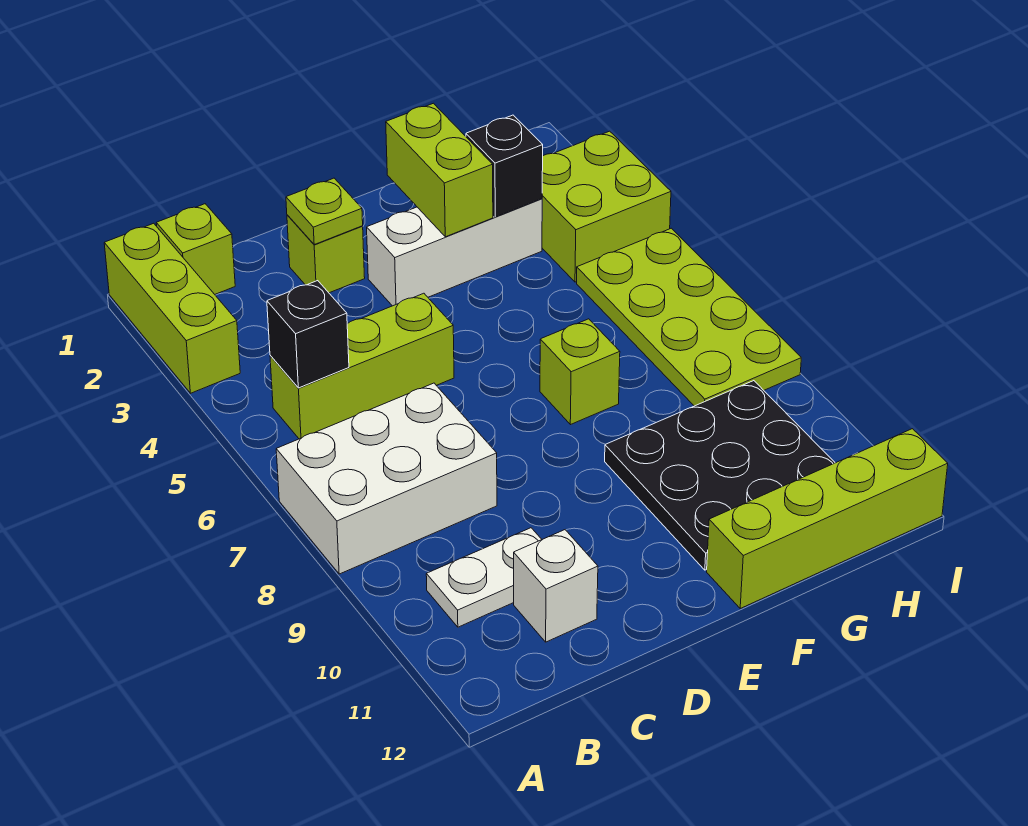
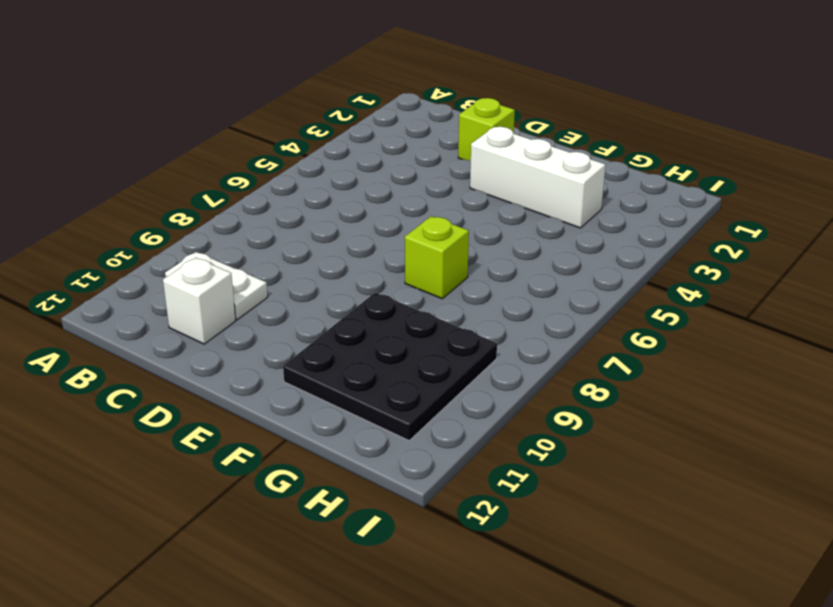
none -> lime 1x3 brick [104,223,240,393]
none -> white 2x3 brick [276,383,497,574]
none -> lime 1x1 brick [156,204,235,294]

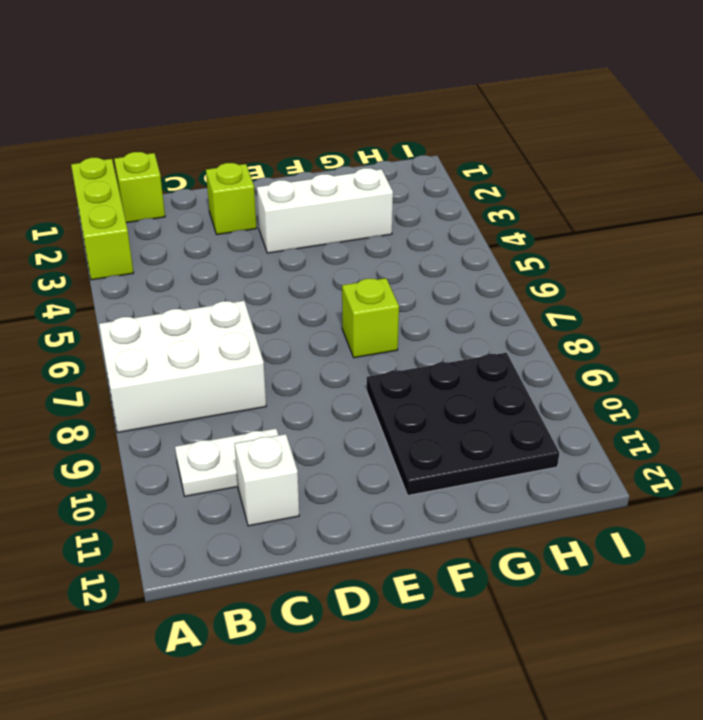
none -> lime 1x3 brick [270,293,454,439]
none -> lime 1x4 brick [707,429,948,608]
none -> lime 2x2 brick [542,131,671,282]

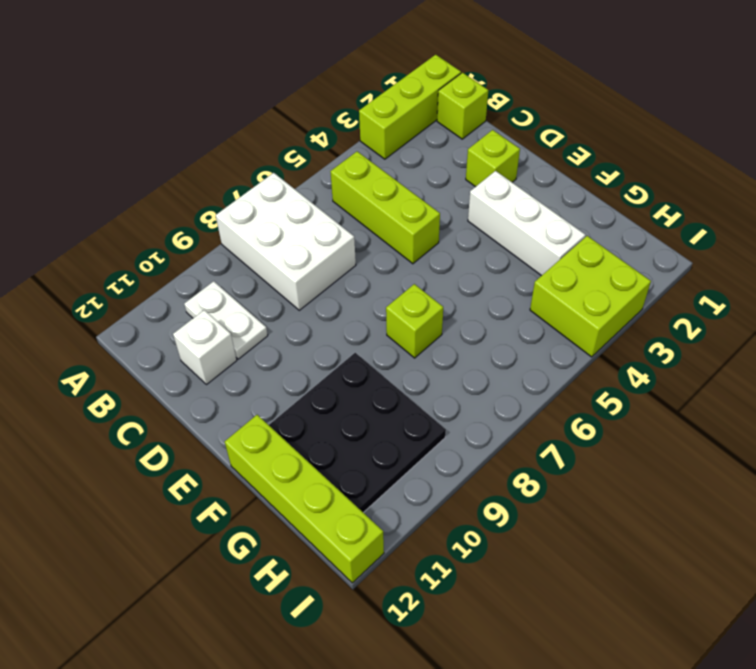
none -> lime 2x4 plate [577,228,801,406]
none -> black 1x1 brick [267,281,349,388]
none -> lime 1x1 plate [286,178,363,245]

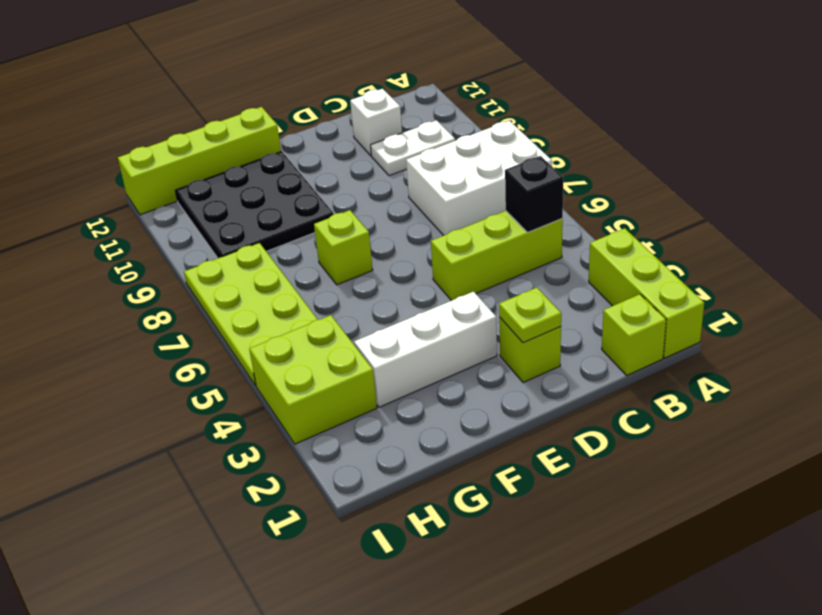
none -> lime 1x2 brick [386,103,493,237]
none -> black 1x1 brick [466,115,543,217]

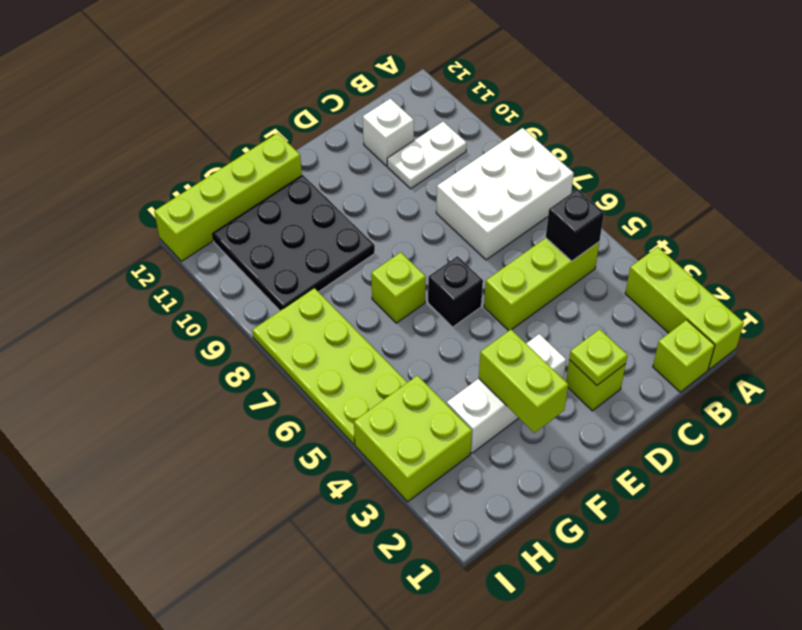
black 1x1 brick [428,256,483,327] -> black 1x1 brick moved to [466,115,543,217]

